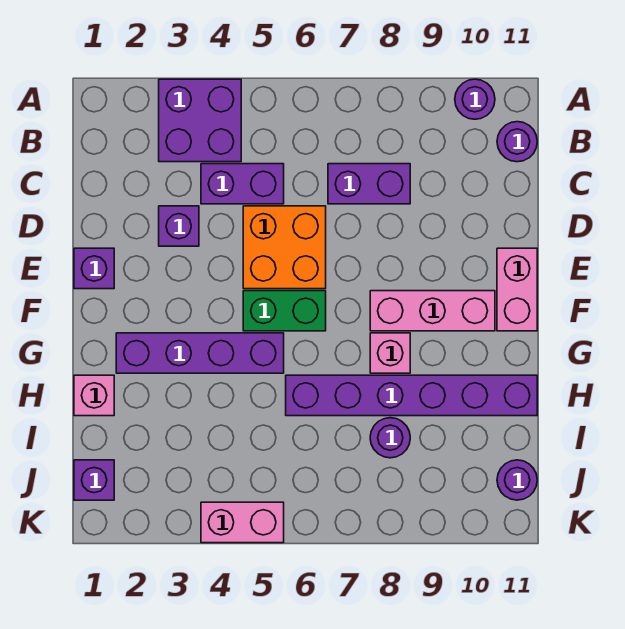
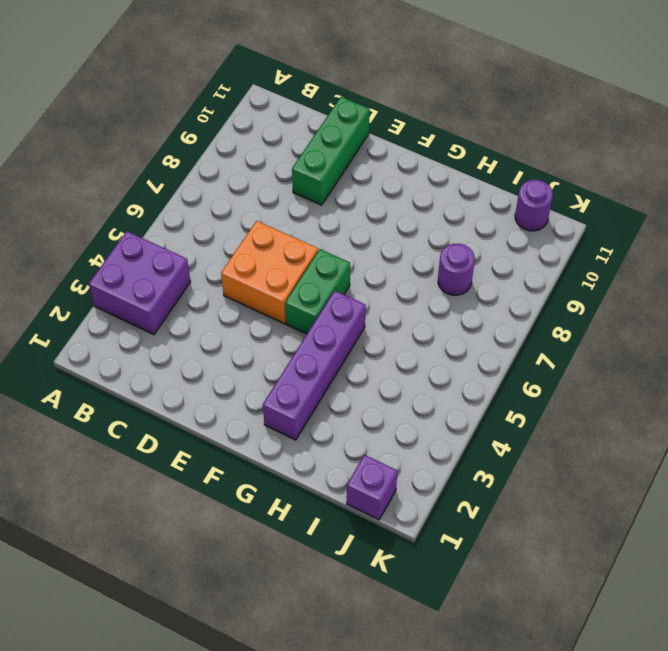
green 1x3 brick [292,97,370,205] -> none
none -> purple 1x1 round brick [455,79,495,119]
none -> purple 1x1 round brick [497,122,537,162]
none -> purple 1x2 brick [201,164,284,204]

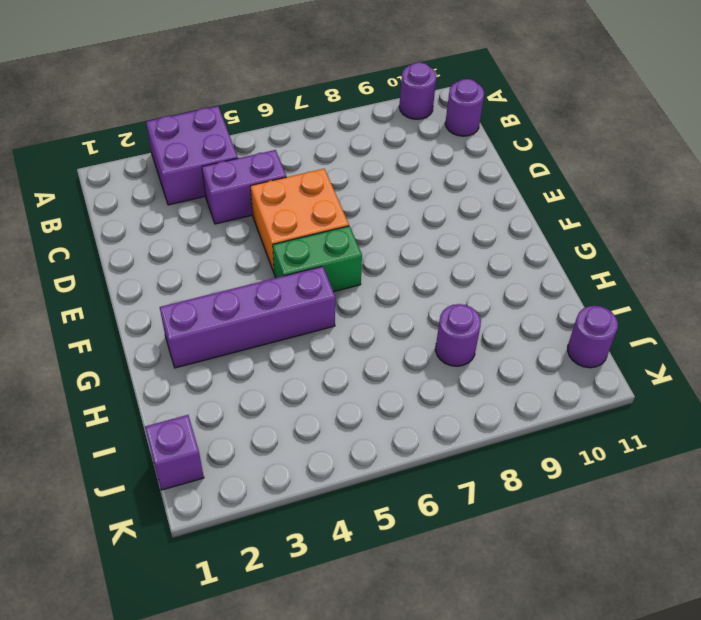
none -> purple 1x2 brick [328,164,410,204]
none -> purple 1x1 brick [159,206,199,246]
none -> purple 1x1 brick [74,248,114,289]

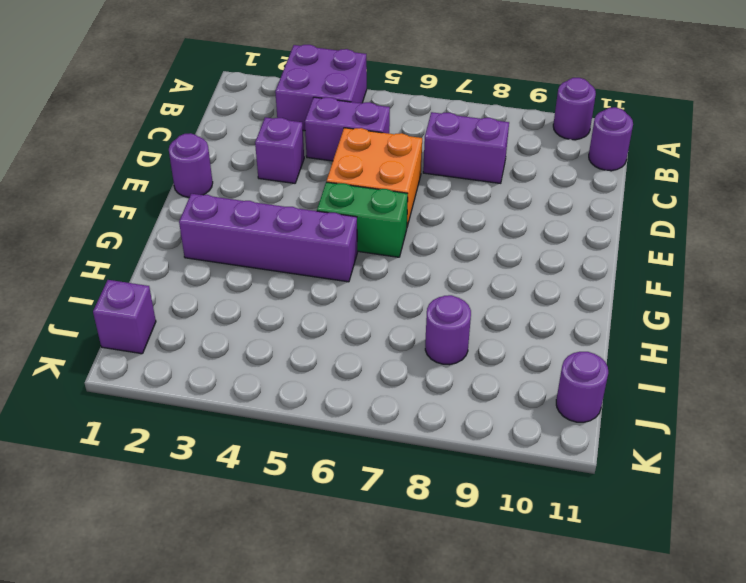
purple 1x1 round brick [169,133,213,197] -> purple 1x1 brick [74,248,114,289]
none -> pink 1x2 brick [497,248,537,331]
none -> pink 1x3 brick [370,291,495,331]
none -> pink 1x1 brick [370,333,410,373]

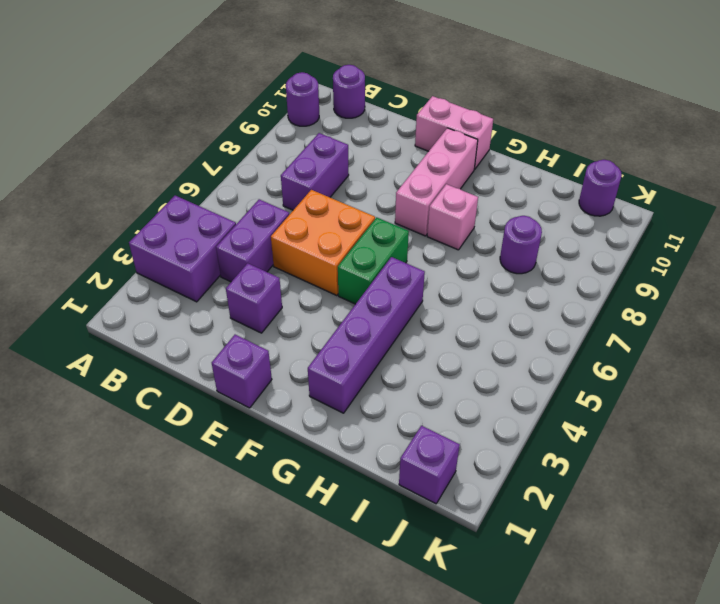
none -> pink 1x1 brick [74,375,114,416]
none -> purple 1x6 brick [286,375,537,416]
none -> pink 1x2 brick [201,502,284,543]

